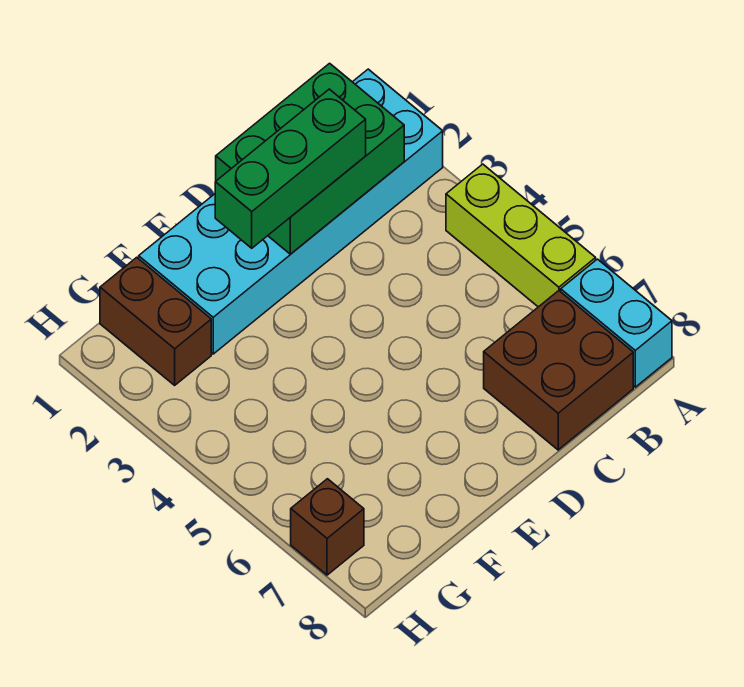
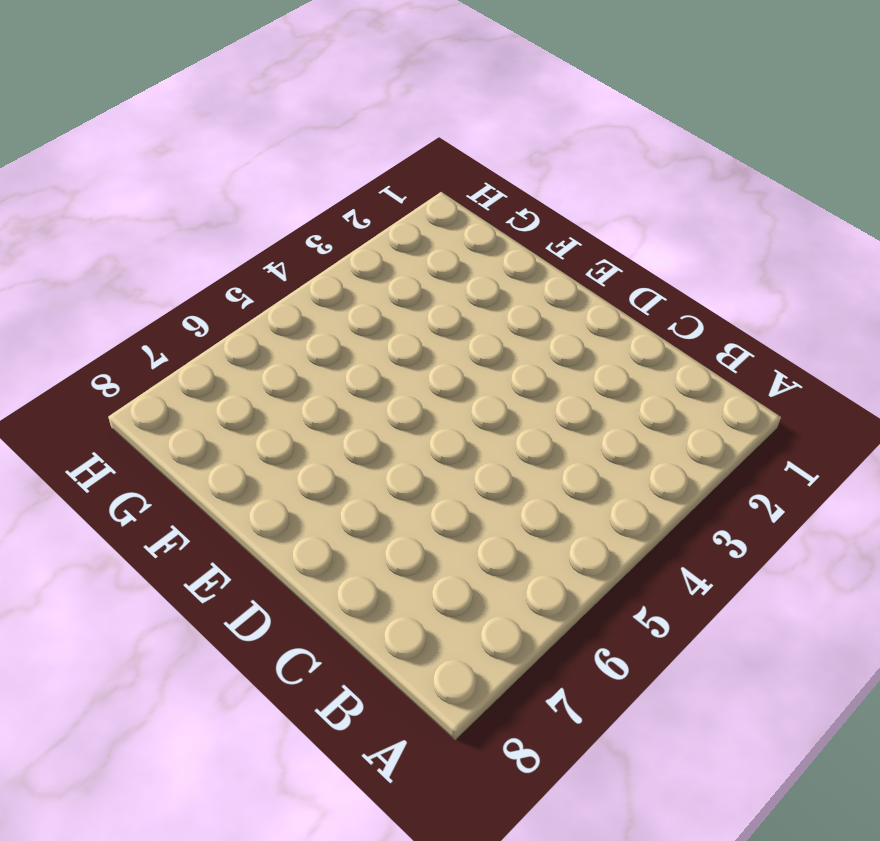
none -> cyan 2x6 brick [139,69,443,354]
none -> lime 1x3 brick [446,164,596,307]

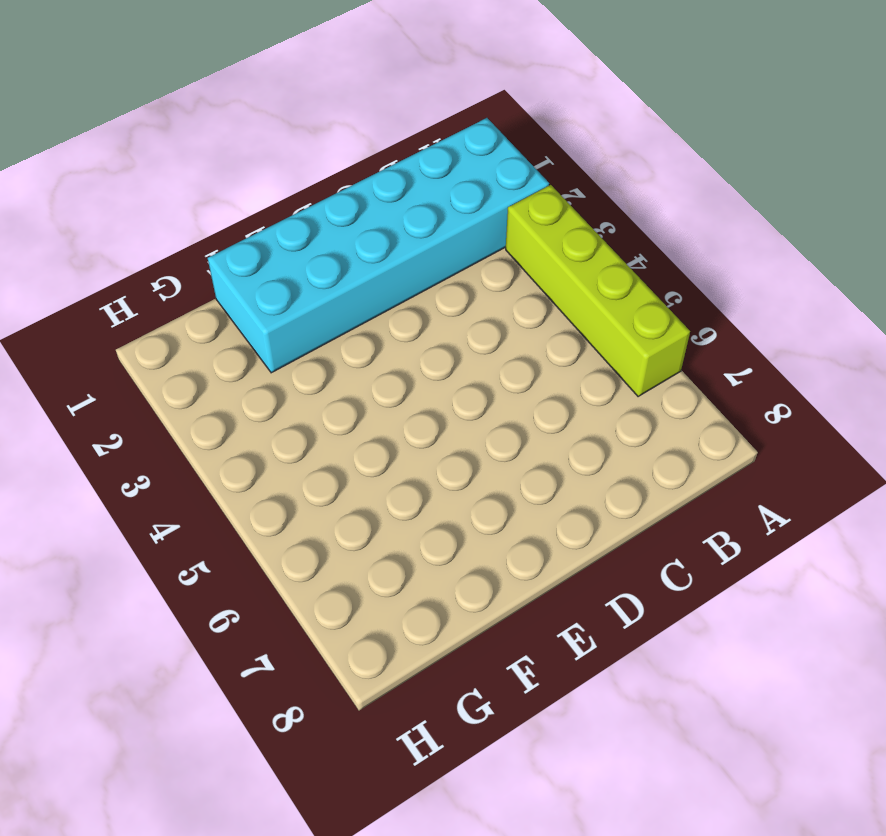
lime 1x4 brick [506,185,690,397] -> lime 1x3 brick [446,164,596,307]
none -> cyan 1x2 brick [561,259,672,387]
none -> brown 2x2 brick [484,291,633,450]

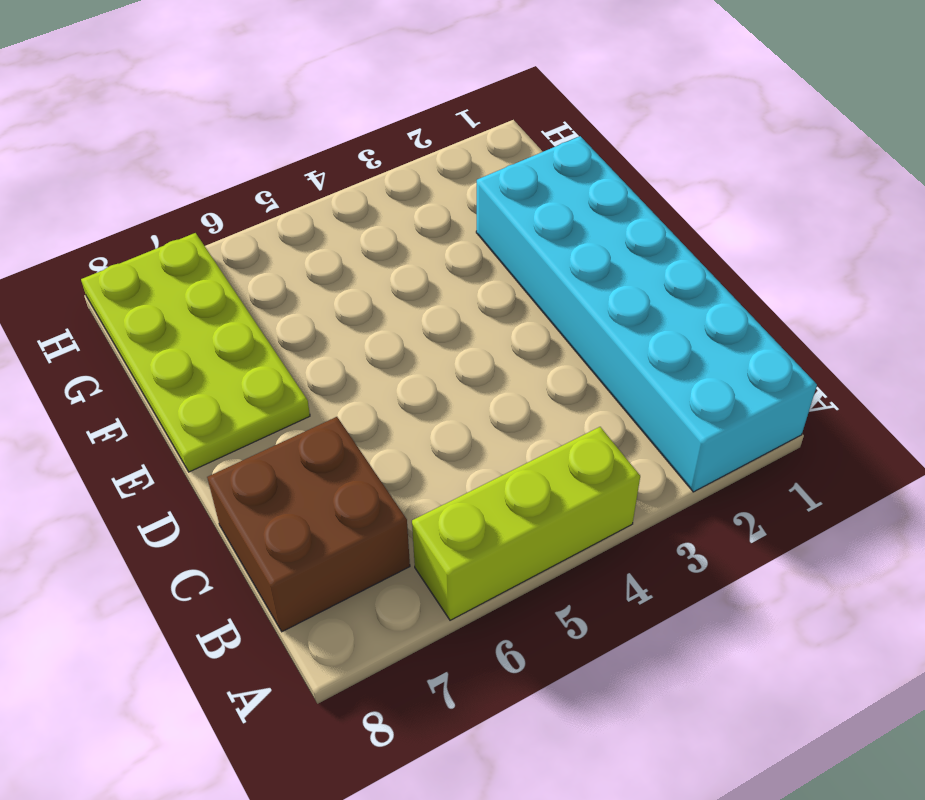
lime 2x4 plate [81,233,310,472] -> brown 1x1 brick [291,479,364,575]
none -> cyan 1x2 brick [561,259,672,387]
none -> brown 1x2 brick [100,257,211,385]

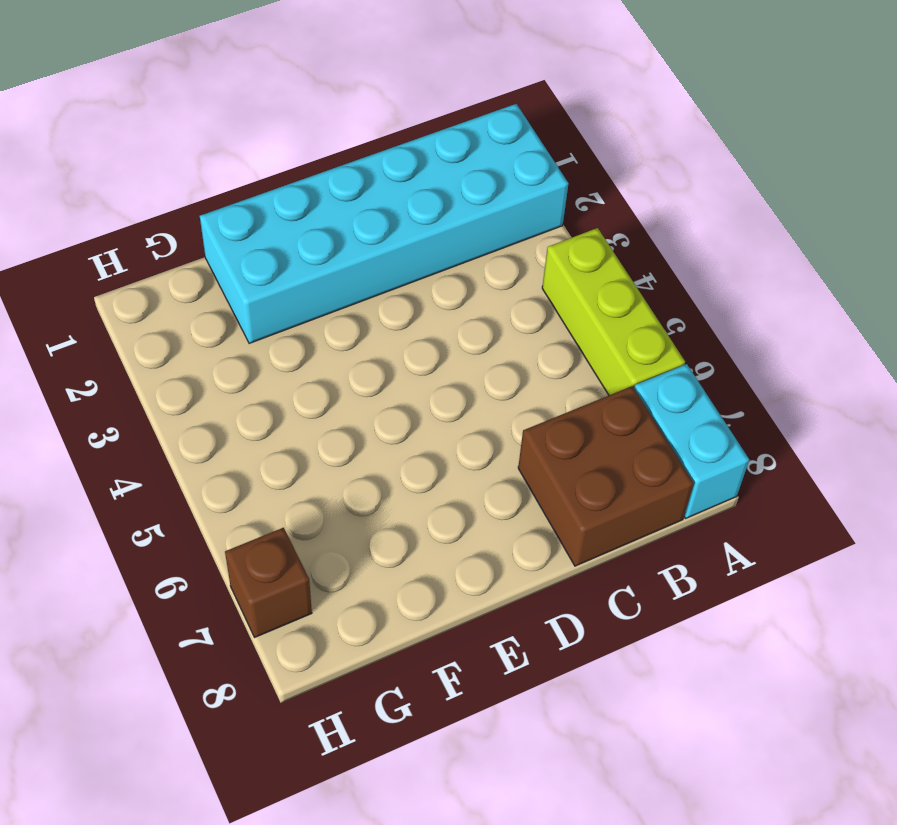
none -> brown 1x2 brick [100,257,211,385]
none -> green 2x3 brick [216,63,404,254]

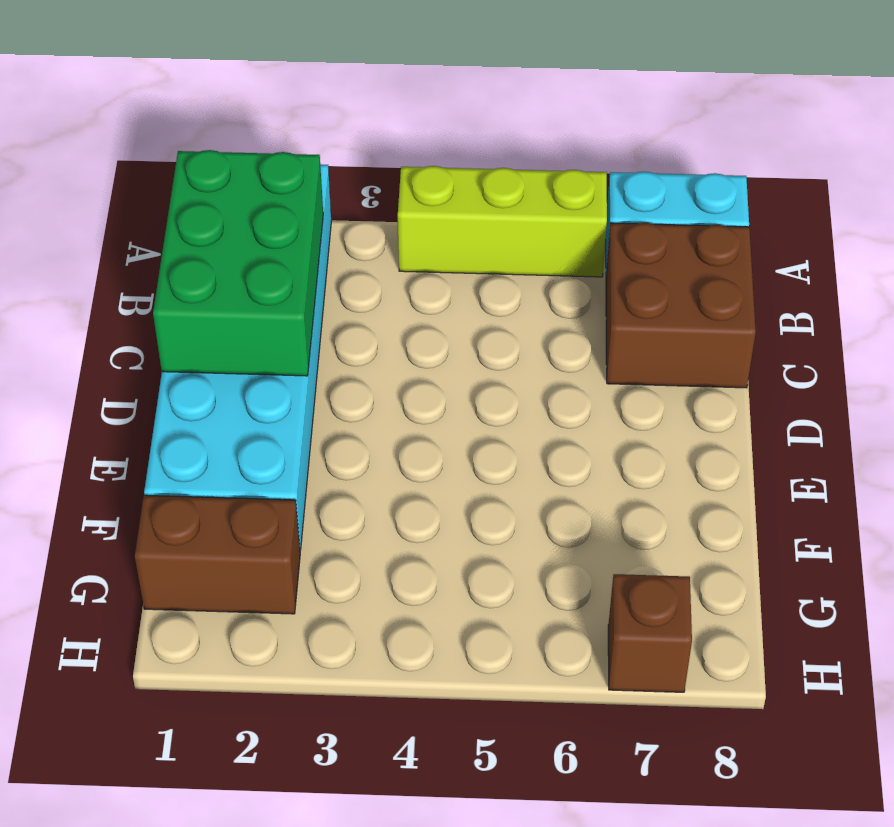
none -> green 1x3 brick [215,89,366,248]

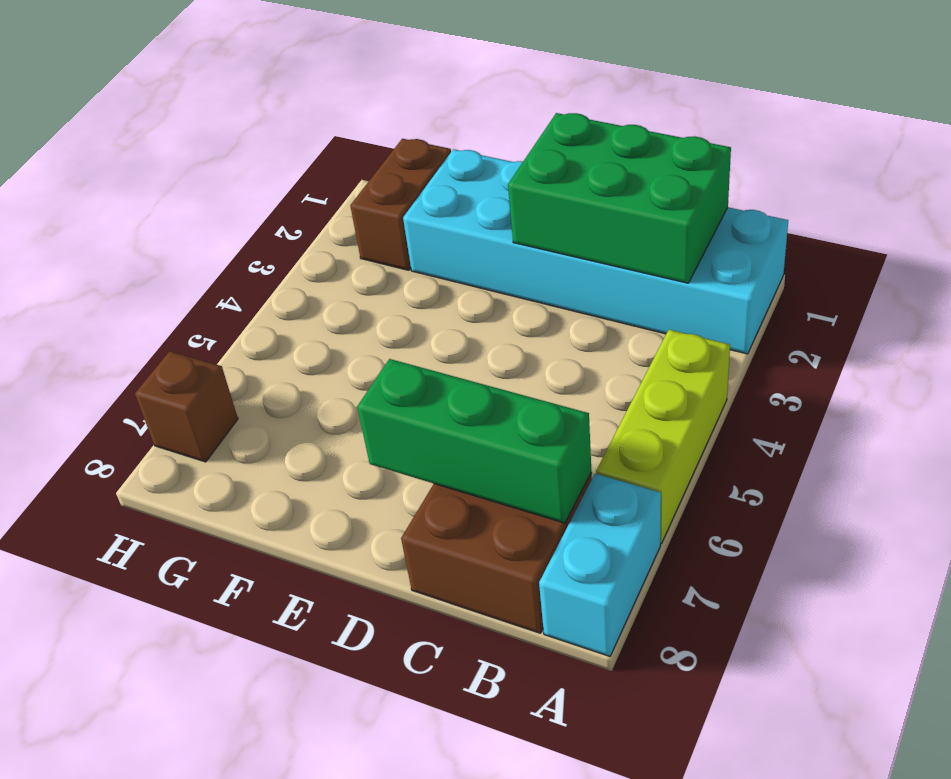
green 1x3 brick [357,359,592,523] -> green 1x3 brick moved to [215,89,366,248]

